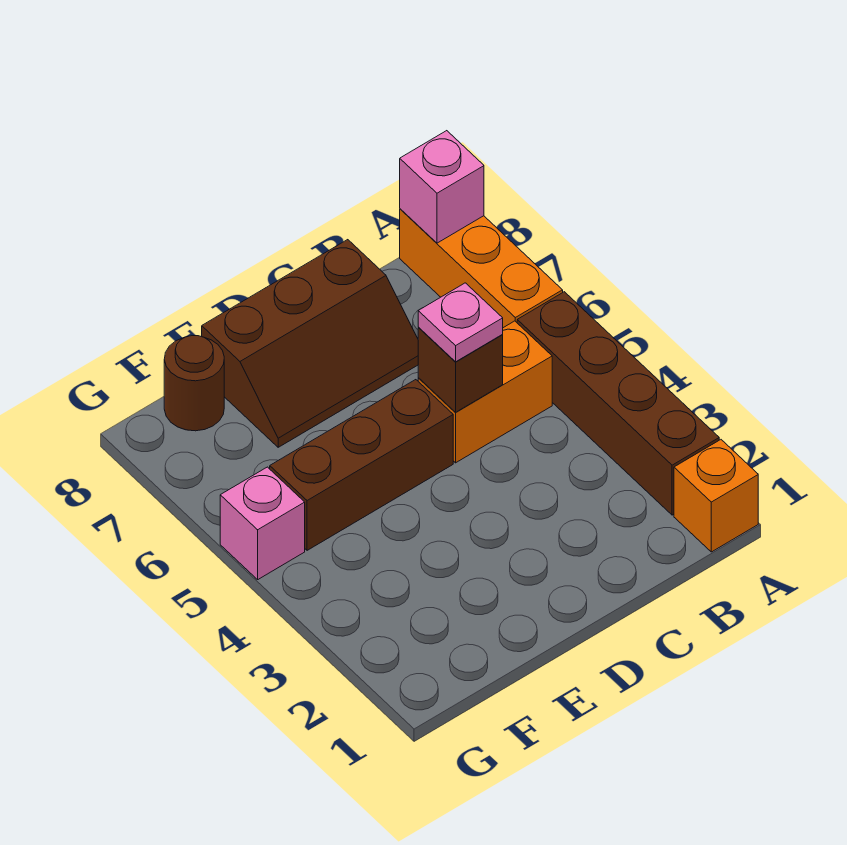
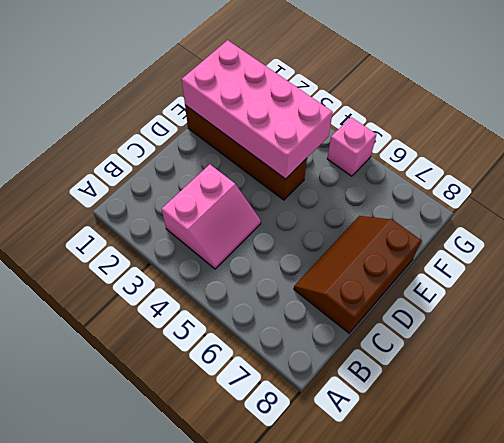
pink 2x2 slope [162,164,261,269] -> none
brown 1x4 brick [185,105,307,200] -> brown 1x4 brick moved to [517,292,719,515]
pink 2x4 brick [182,40,333,179] -> none
none -> orange 1x1 brick [674,440,758,552]
none -> orange 1x3 brick [400,209,563,328]

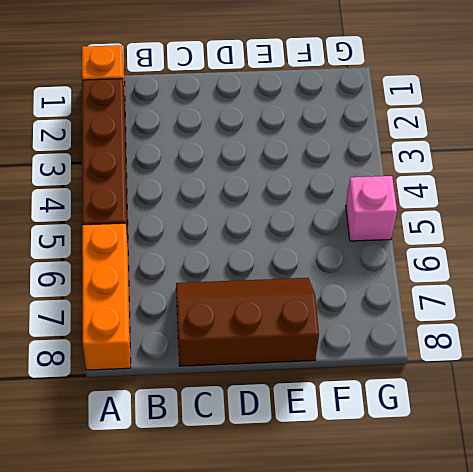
none -> orange 1x2 brick [418,321,552,463]
none -> brown 1x3 brick [270,380,453,550]

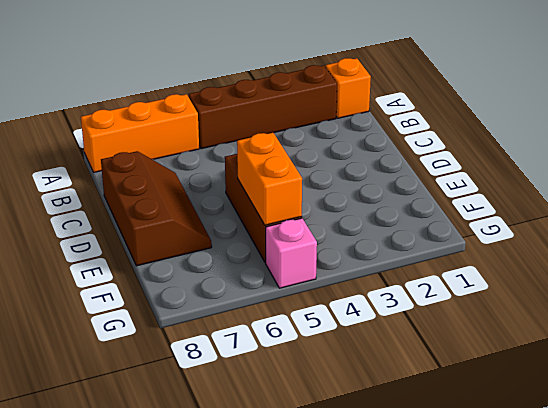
orange 1x2 brick [237,133,302,225] -> orange 1x2 brick moved to [418,321,552,463]
none -> brown 1x1 round brick [164,336,224,431]
none -> pink 1x1 brick [400,131,484,243]

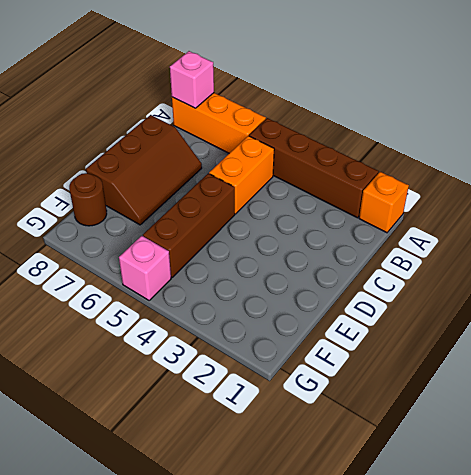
none -> brown 1x1 brick [418,328,503,412]
none -> pink 1x1 plate [418,283,503,362]

